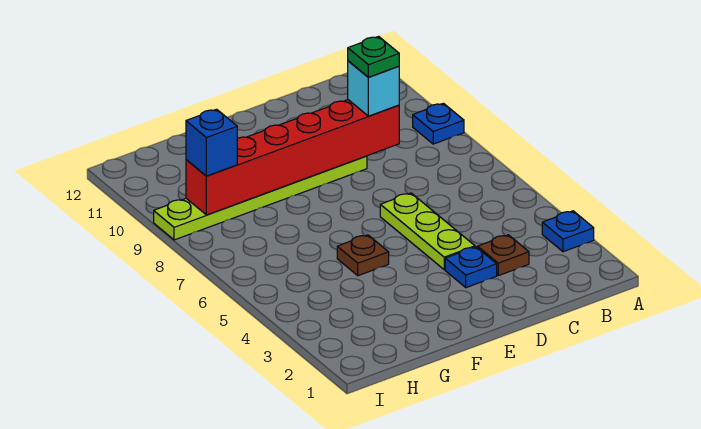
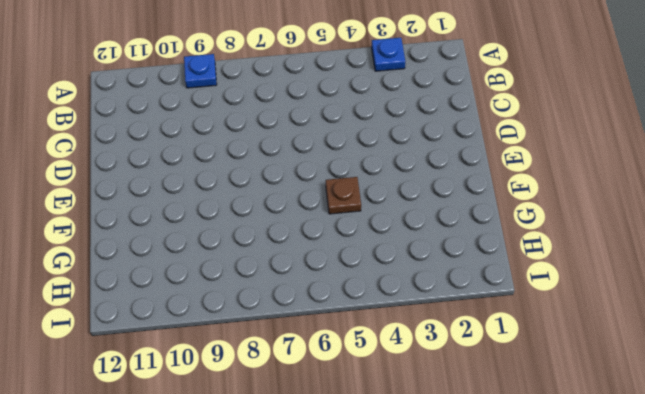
none -> brown 1x1 plate [478,235,529,276]
none -> blue 1x1 plate [445,247,497,288]

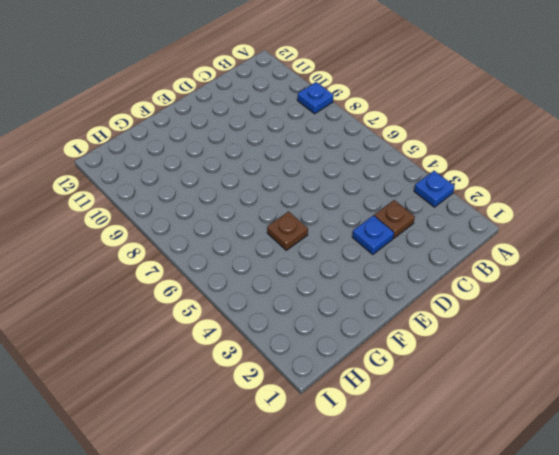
none -> lime 1x3 plate [380,193,475,270]
none -> lime 1x6 plate [154,156,367,240]

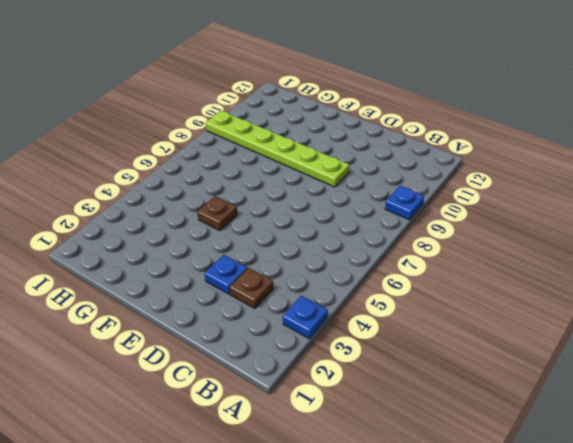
none -> lime 1x3 plate [380,193,475,270]
none -> red 1x6 brick [186,100,399,215]

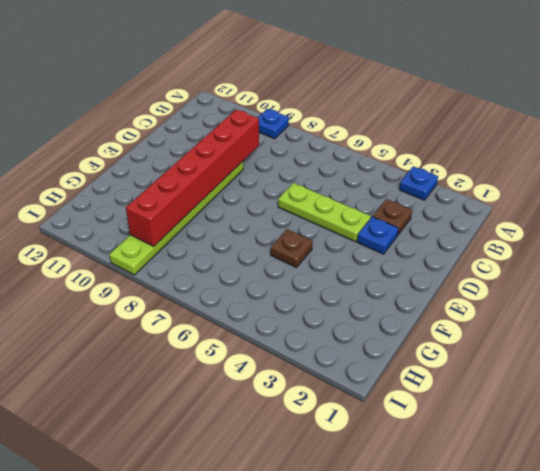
none -> cyan 1x1 brick [348,61,399,116]
none -> blue 1x1 brick [186,109,237,176]

